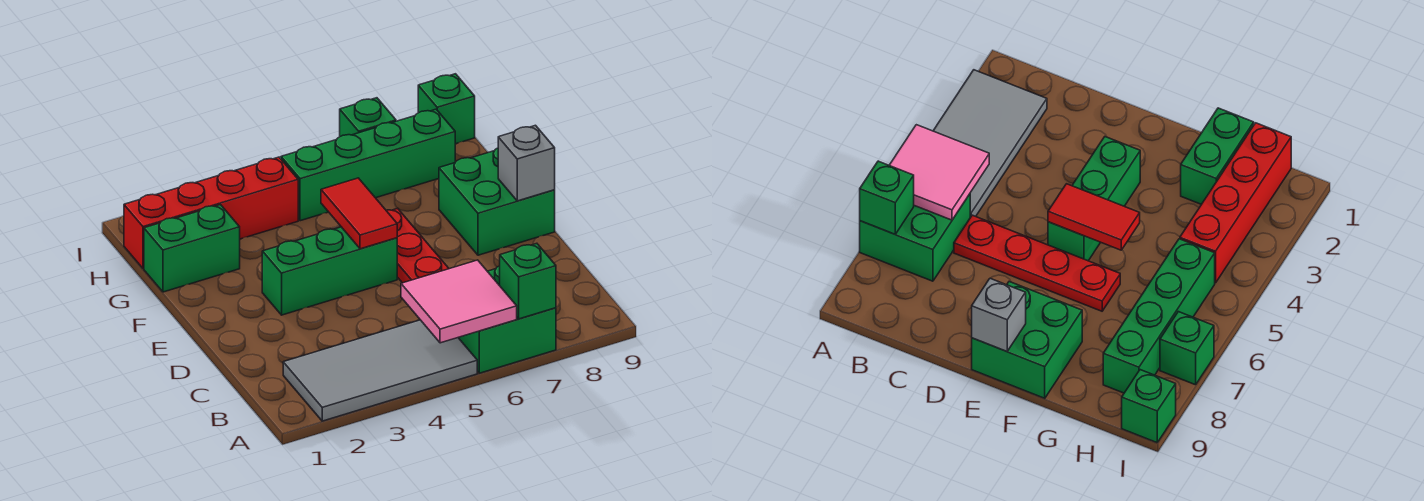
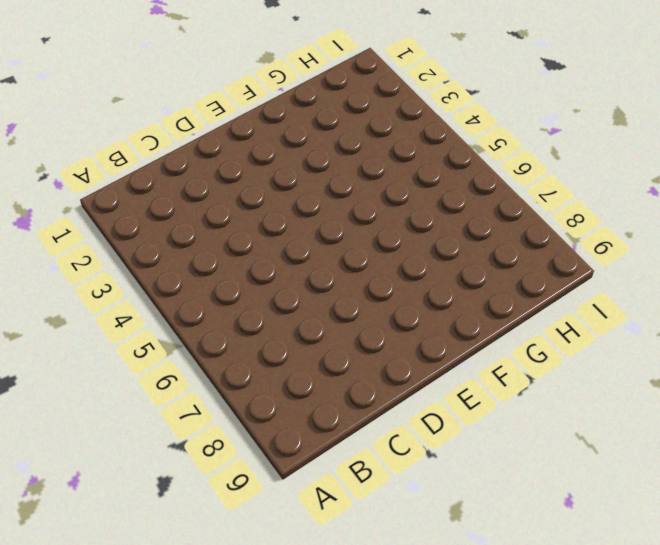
none -> grey 2x4 tile [283,320,477,421]
none -> green 2x2 brick [458,266,556,373]
none -> red 1x4 plate [386,208,449,283]

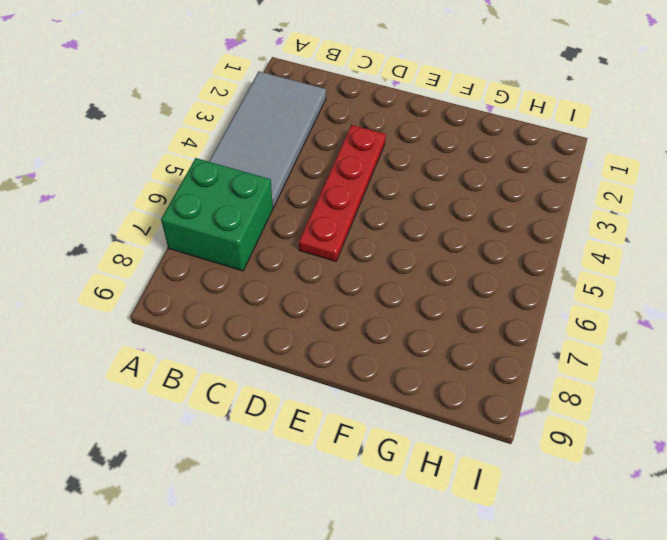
red 1x4 plate [299,125,386,261] -> red 1x4 plate turned to [386,208,449,283]
none -> green 1x3 brick [262,227,397,315]
none -> green 2x2 brick [439,148,555,255]
none -> green 1x2 brick [144,205,240,292]

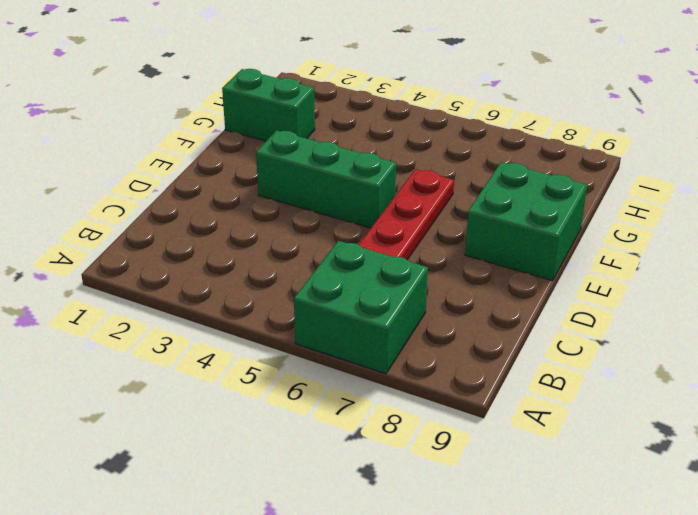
none -> grey 2x4 tile [283,320,477,421]
none -> red 1x4 brick [124,157,298,269]
none -> green 1x4 brick [281,109,455,221]

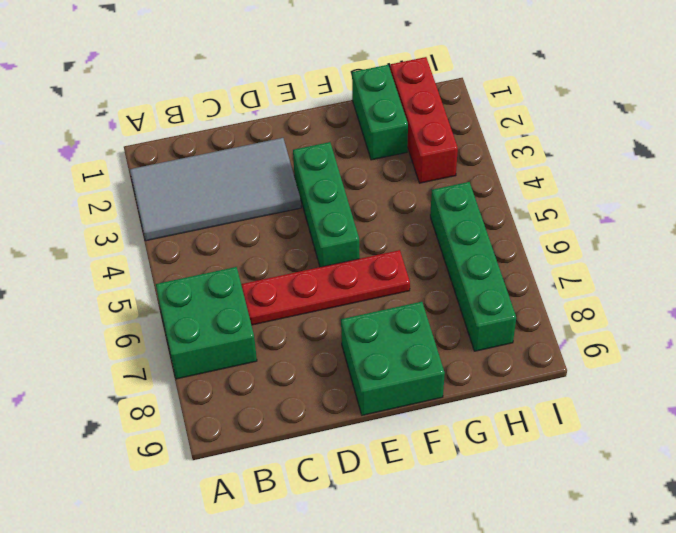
grey 2x4 tile [130,138,301,241] -> grey 2x4 tile turned to [283,320,477,421]
red 1x3 brick [390,57,458,183] -> red 1x4 brick [124,157,298,269]
none -> green 1x1 brick [340,98,396,137]
none -> green 1x1 brick [418,74,475,144]
none -> pink 2x2 tile [401,260,517,343]

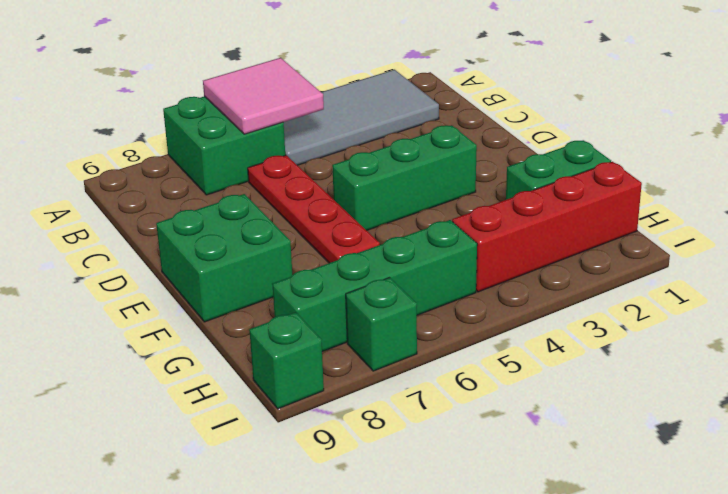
none -> green 1x1 brick [500,243,556,319]
none -> red 1x2 tile [321,178,397,249]
none -> grey 1x1 brick [498,125,555,201]

